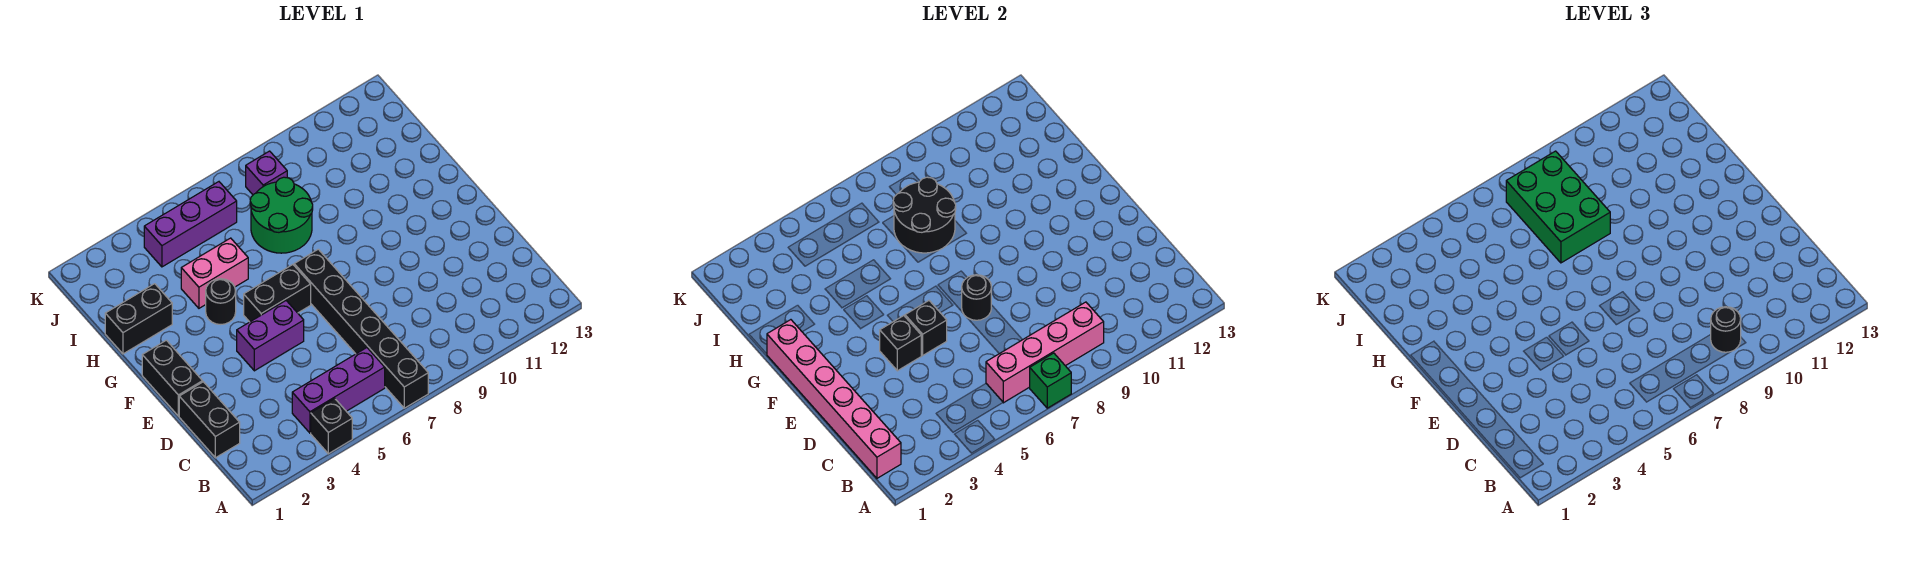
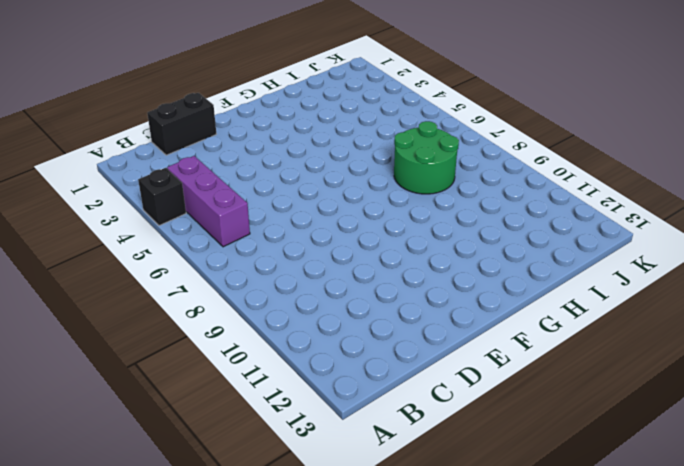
none -> black 1x6 brick [294,249,428,408]
none -> black 1x2 brick [142,340,203,416]
none -> purple 1x2 brick [237,301,304,371]

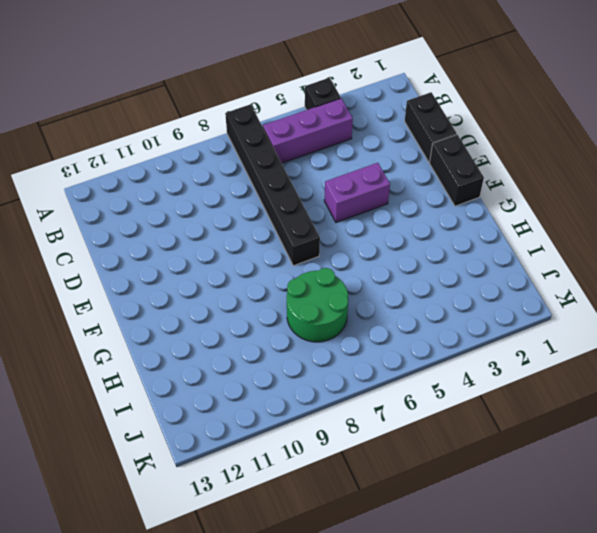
none -> black 1x2 brick [244,265,311,322]
none -> black 1x1 round brick [206,279,236,325]
none -> black 1x2 brick [105,284,172,354]

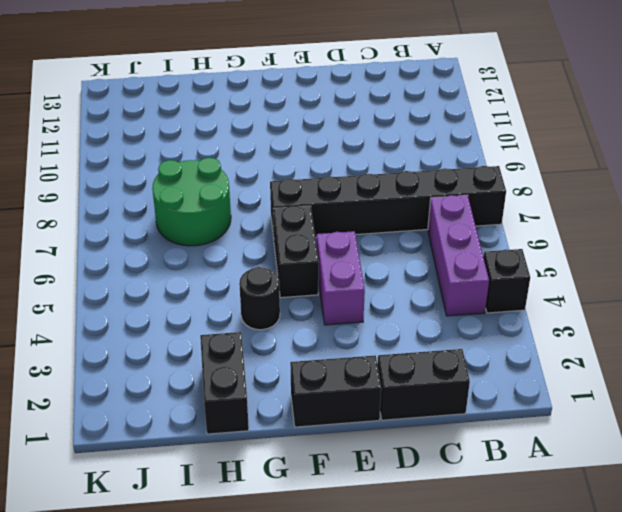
none -> pink 1x2 brick [181,238,248,308]
none -> purple 1x3 brick [144,182,237,267]
none -> purple 1x1 brick [246,151,287,195]

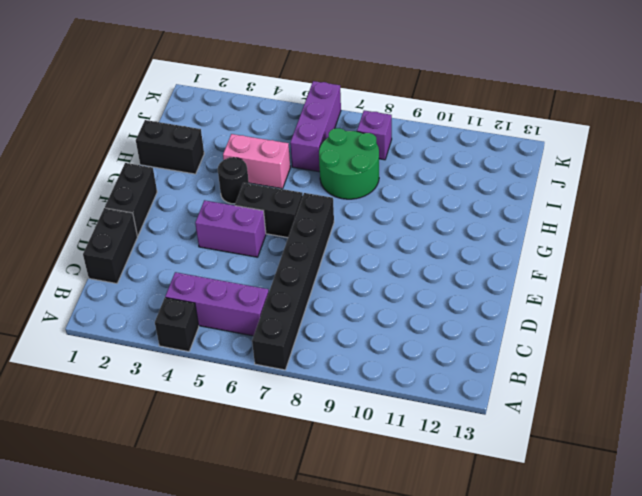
purple 1x3 brick [290,81,341,172] -> purple 1x3 brick turned to [144,182,237,267]
none -> green 1x1 brick [1029,353,1071,408]
none -> pink 1x6 brick [767,320,901,478]
none -> pink 1x4 brick [986,302,1104,403]

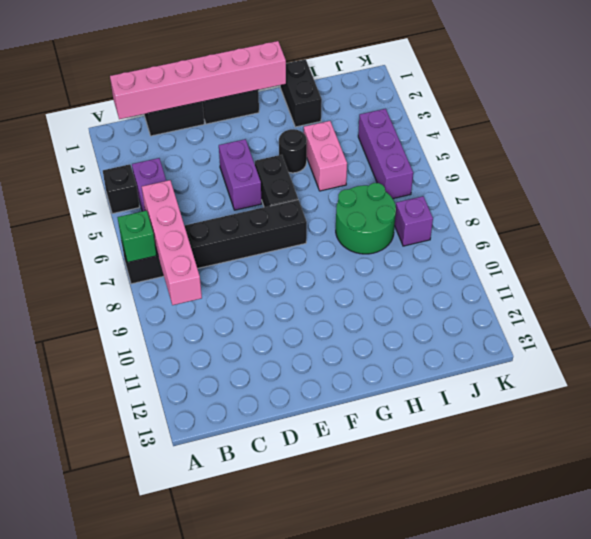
none -> black 1x1 brick [880,316,921,371]
none -> black 1x1 brick [905,301,947,355]
none -> black 1x1 round brick [962,275,991,320]

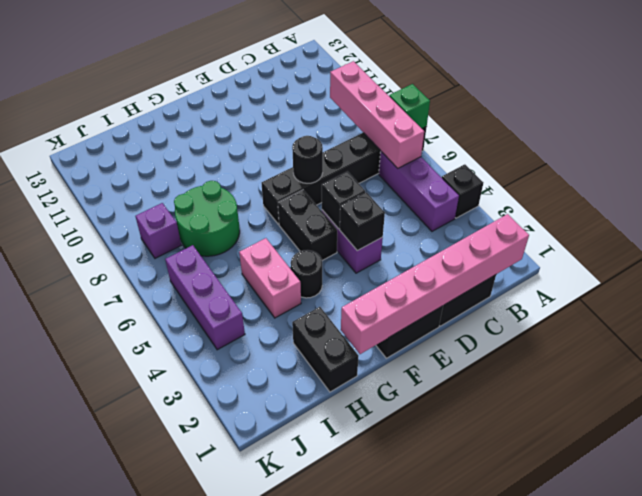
none -> black 2x2 round brick [893,177,956,253]
none -> black 1x1 round brick [1711,307,1741,352]
none -> green 2x3 brick [1506,151,1610,263]

